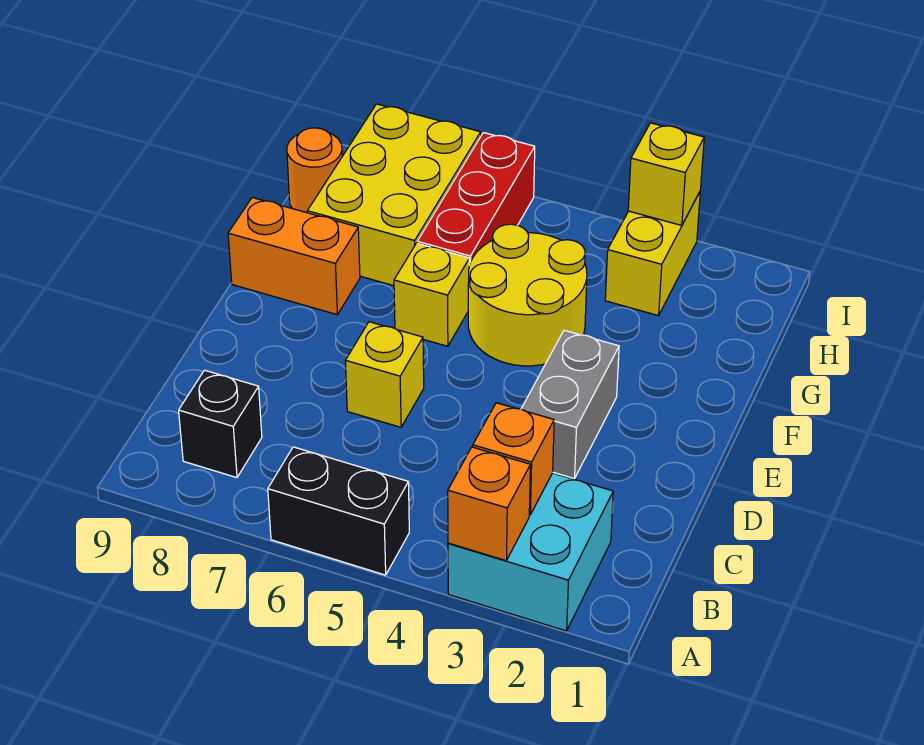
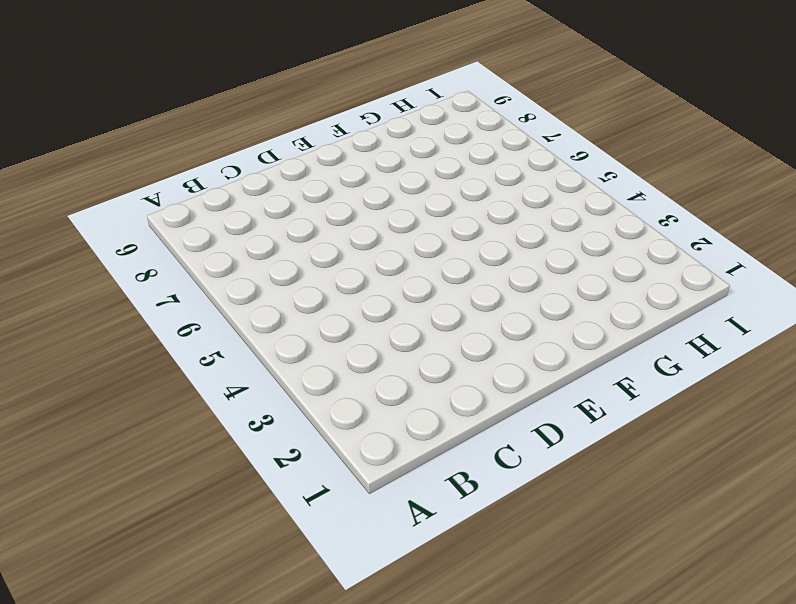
none -> cyan 2x2 brick [448,473,613,631]
none -> black 1x2 brick [268,447,409,575]
none -> black 1x1 brick [179,370,262,478]

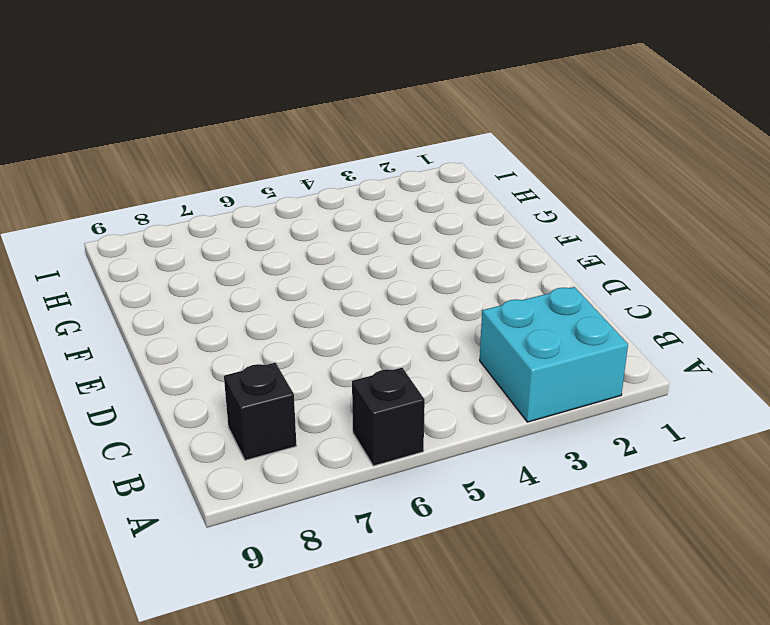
black 1x1 brick [352,368,425,466] -> black 1x2 brick [268,447,409,575]
none -> grey 1x2 brick [521,330,619,479]
none -> yellow 1x1 brick [345,322,424,427]
none -> yellow 2x2 round brick [468,224,587,366]

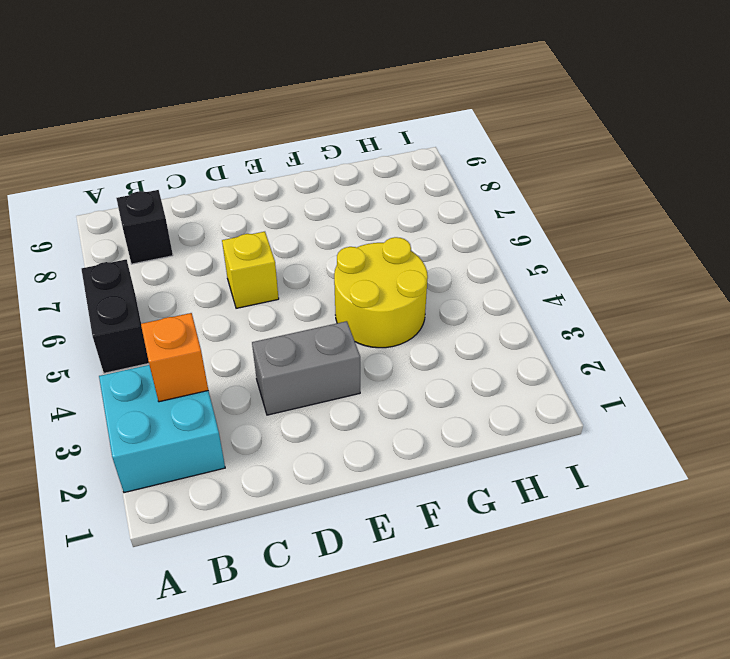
none -> yellow 1x1 brick [394,243,469,346]
none -> orange 1x2 brick [228,198,360,315]
none -> red 1x3 brick [417,133,535,265]

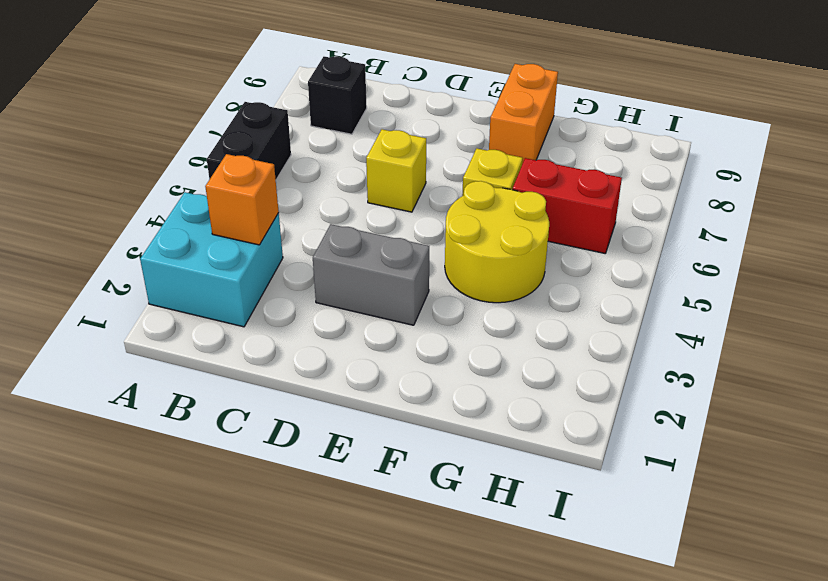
red 1x2 brick [513,158,622,253] -> red 1x3 brick [417,133,535,265]
none -> yellow 2x3 brick [307,104,481,286]
none -> yellow 1x2 brick [605,192,700,316]
none -> orange 1x1 round brick [287,128,342,213]

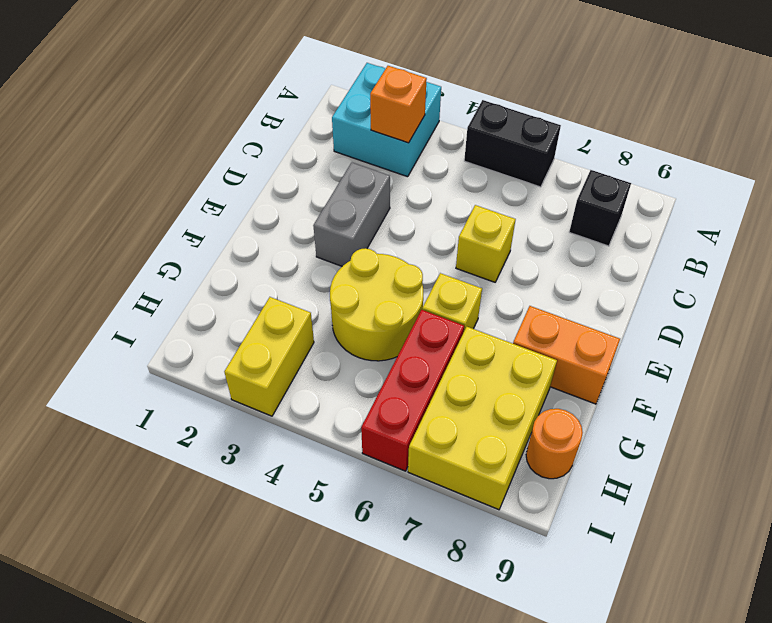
none -> orange 1x1 brick [448,447,530,561]
none -> yellow 1x1 brick [628,123,704,225]

